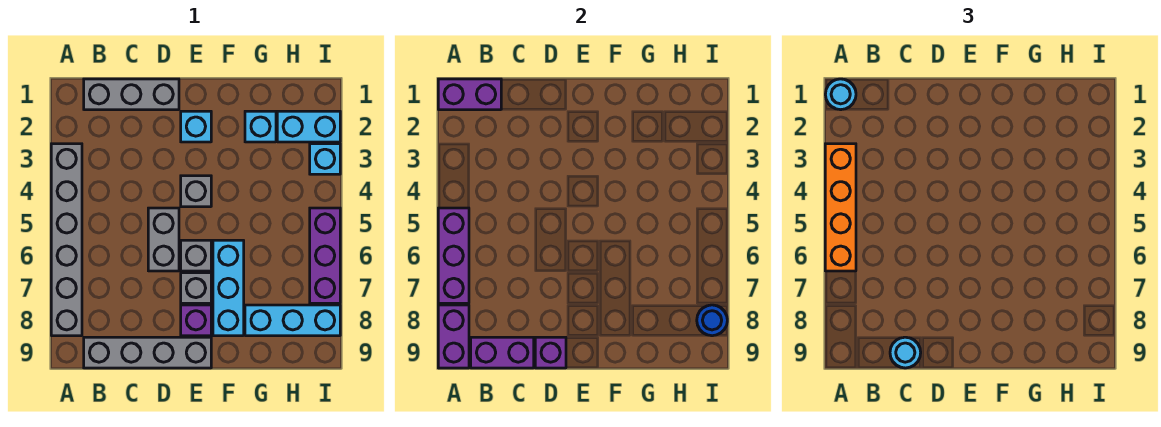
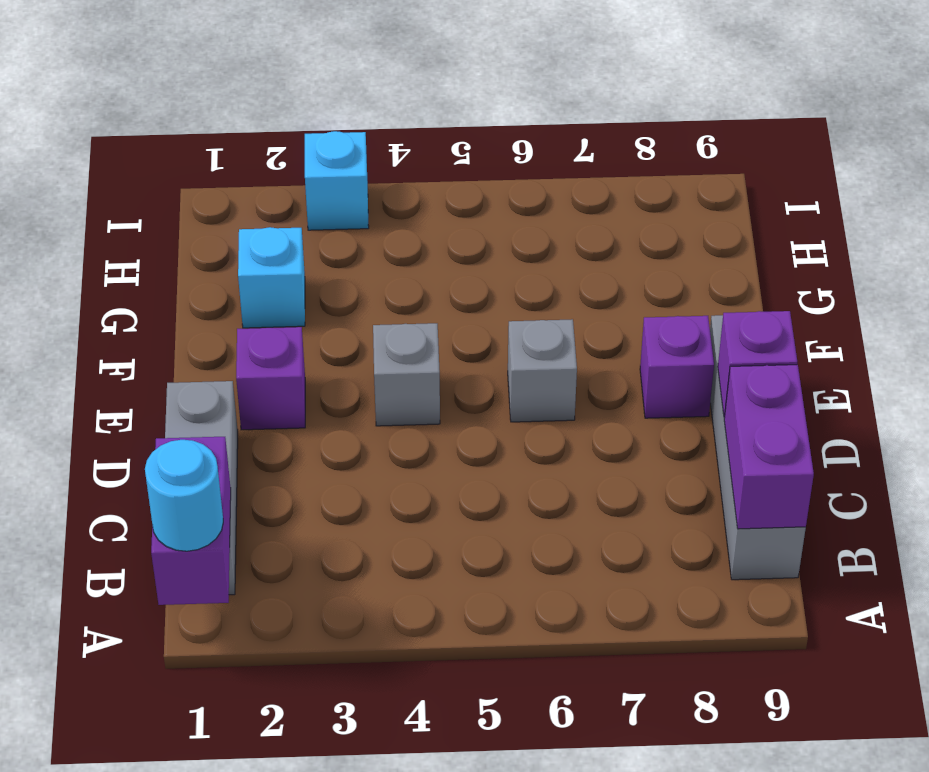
purple 1x1 brick [236,327,305,430] -> cyan 1x1 brick [181,111,211,142]
none -> grey 1x6 brick [51,144,82,336]
none -> grey 1x2 brick [148,208,179,271]
none -> grey 1x1 brick [181,273,211,303]

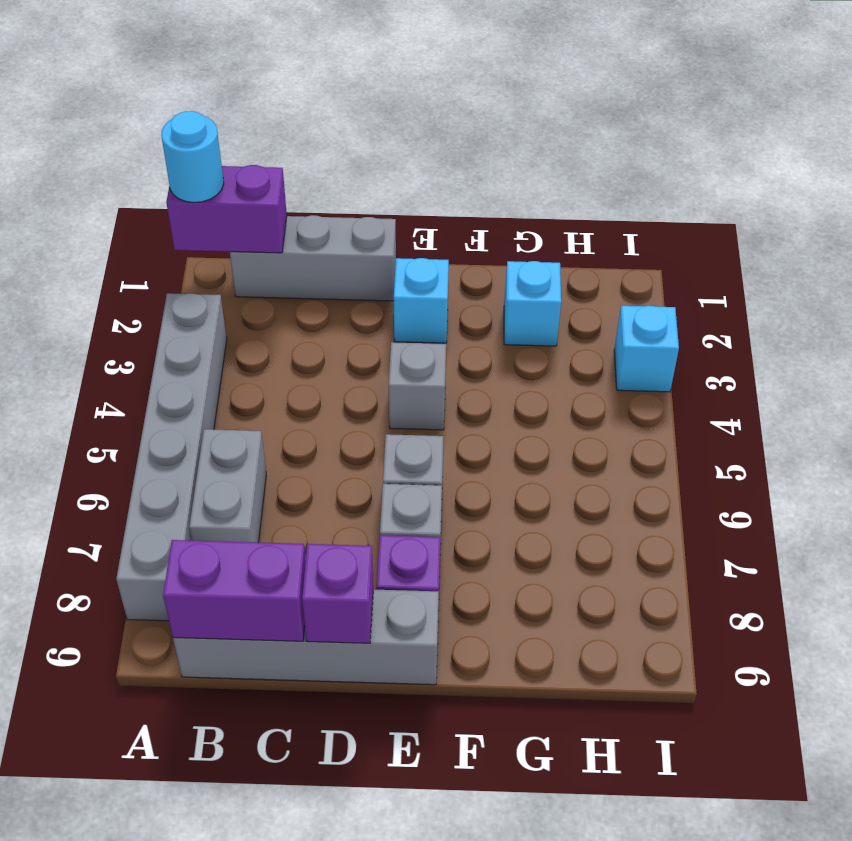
grey 1x2 brick [189,429,266,543] -> grey 1x2 brick moved to [148,208,179,271]
none -> cyan 1x3 brick [213,240,244,336]
none -> cyan 1x3 brick [245,305,340,336]
none -> cyan 1x2 brick [277,111,340,142]

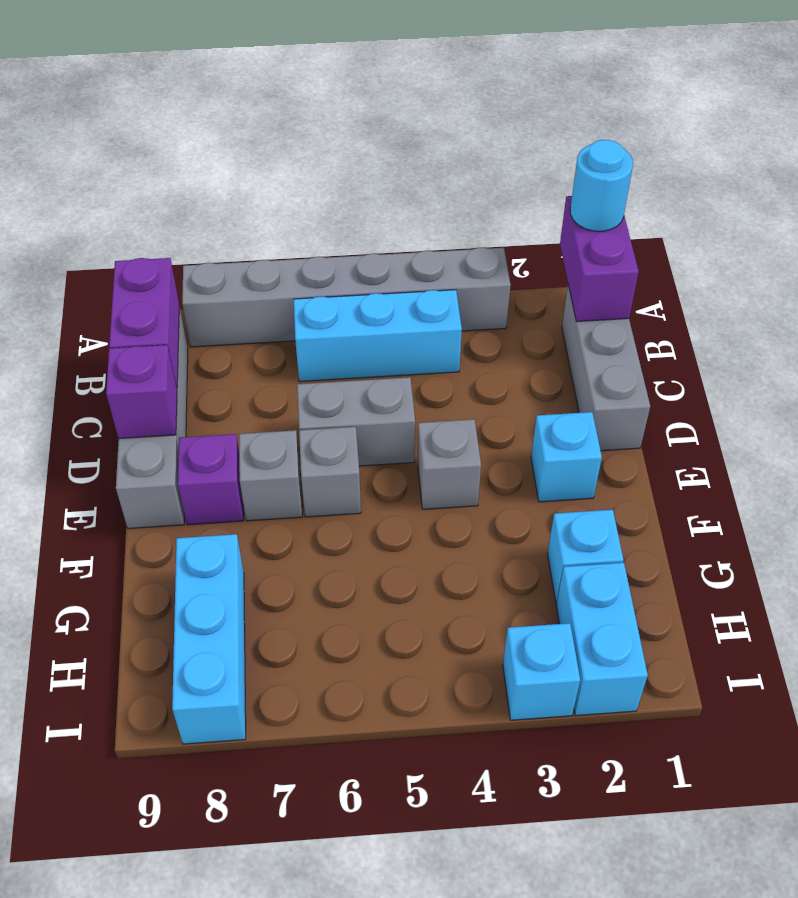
cyan 1x3 brick [294,290,462,382] -> cyan 1x3 brick moved to [213,240,244,336]
none -> purple 1x3 brick [310,208,340,303]
none -> purple 1x3 brick [438,208,469,303]
none -> purple 1x2 brick [438,305,469,368]

